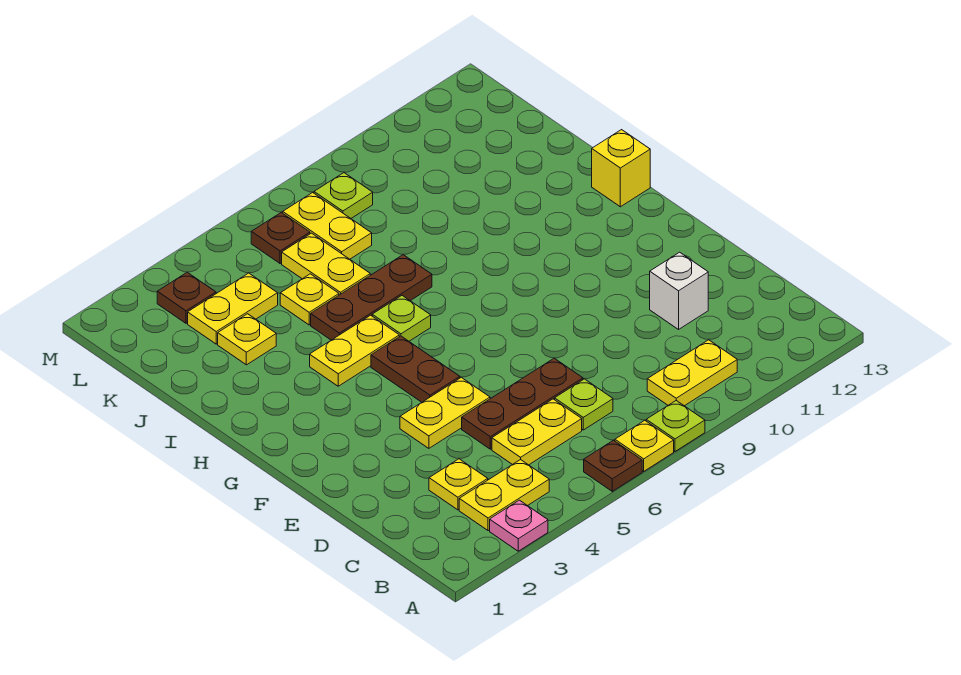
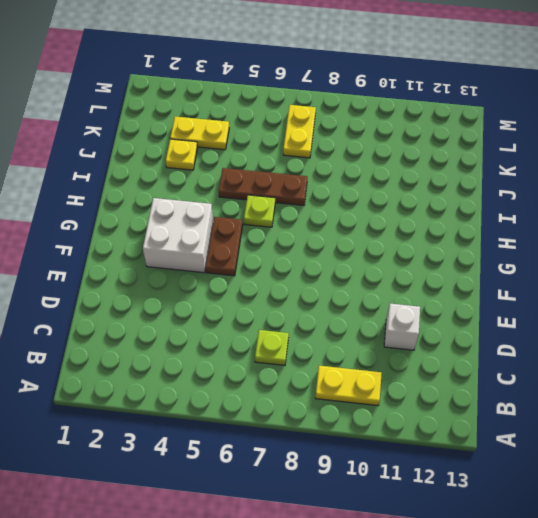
white 2x2 brick [143,198,213,273] -> none
none -> pink 1x1 plate [490,500,548,551]
none -> brown 1x1 plate [584,440,642,491]
none -> yellow 1x1 plate [615,420,674,471]

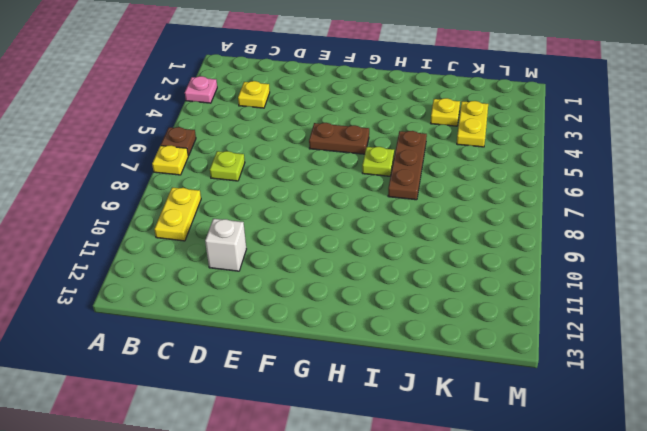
none -> lime 1x1 plate [646,401,705,451]
none -> yellow 1x2 plate [459,459,549,531]
none -> yellow 1x2 plate [492,399,582,465]

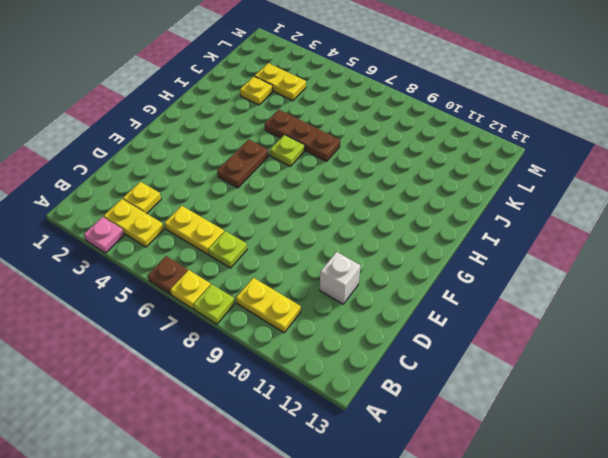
none -> brown 1x3 plate [462,358,583,449]
none -> yellow 1x2 plate [400,377,490,448]
none -> yellow 1x2 plate [310,315,399,386]

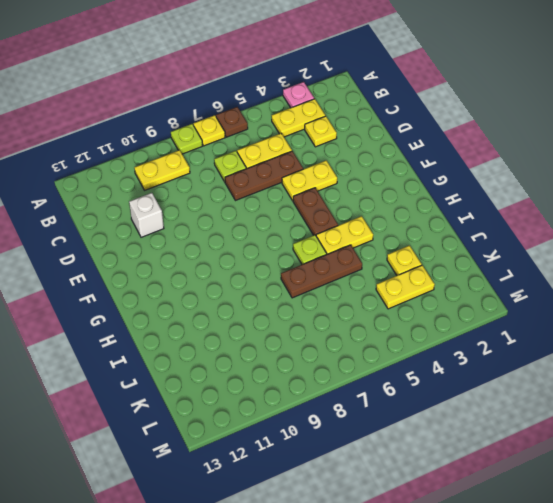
none -> yellow 1x1 brick [592,130,650,207]
none -> yellow 1x1 plate [280,274,339,325]
none -> yellow 1x2 plate [282,233,370,295]

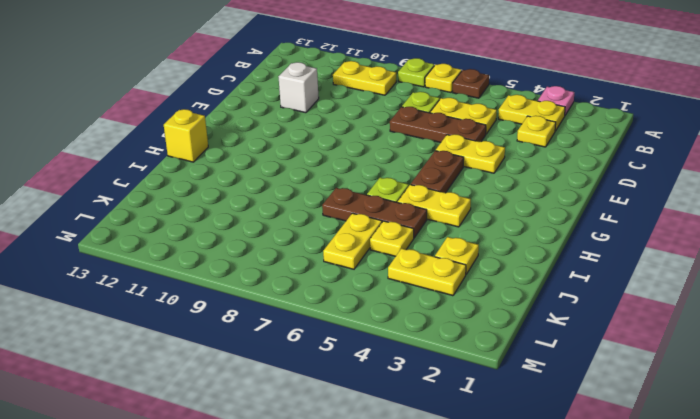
none -> yellow 1x2 plate [283,193,372,259]
none -> brown 1x1 plate [157,272,216,323]
none -> brown 1x1 plate [251,213,310,264]

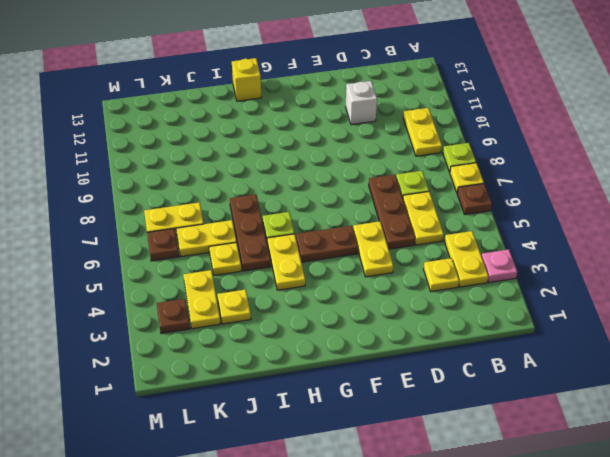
none -> lime 1x1 plate [314,173,373,218]

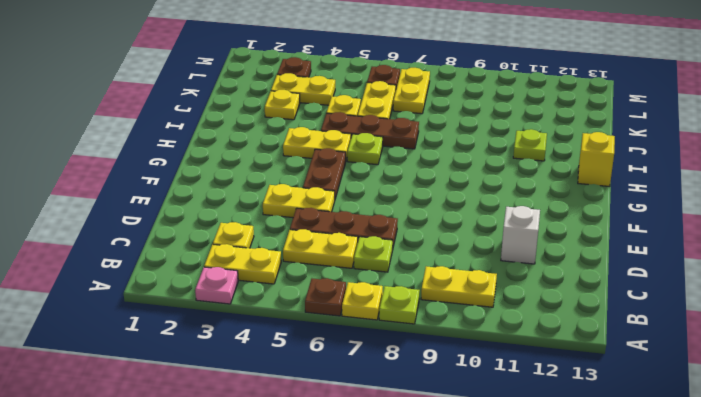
lime 1x1 plate [513,129,547,161] -> lime 1x1 plate moved to [314,173,373,218]

